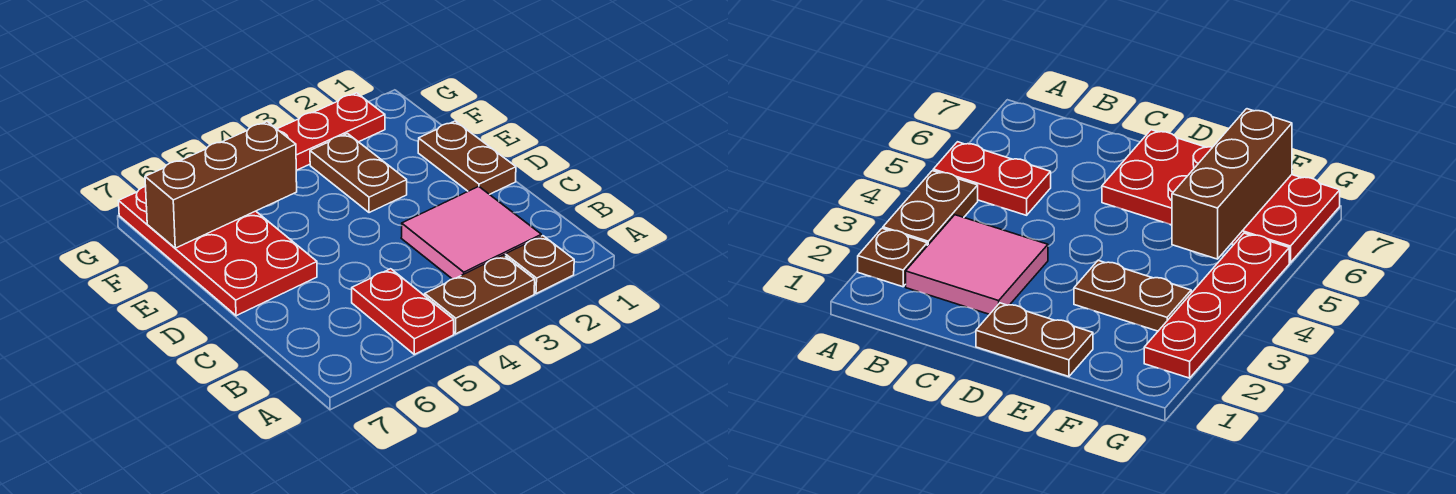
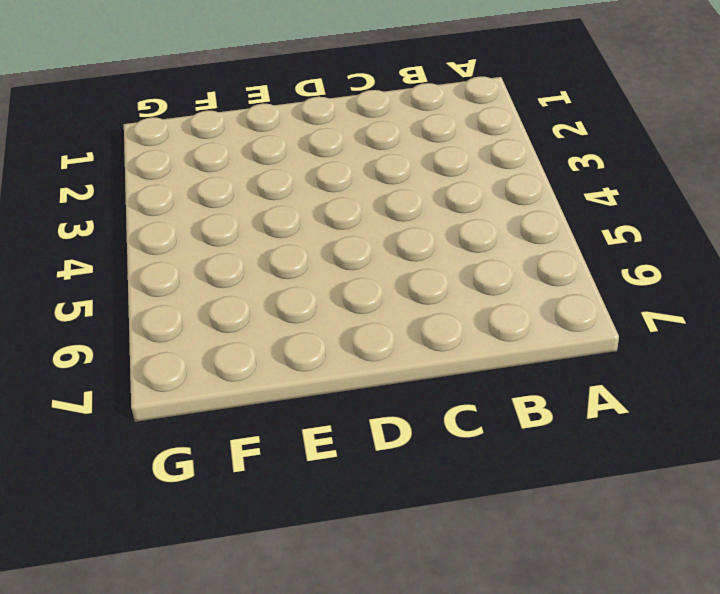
none -> brown 1x1 plate [505,236,574,294]
none -> brown 1x2 plate [424,255,535,334]

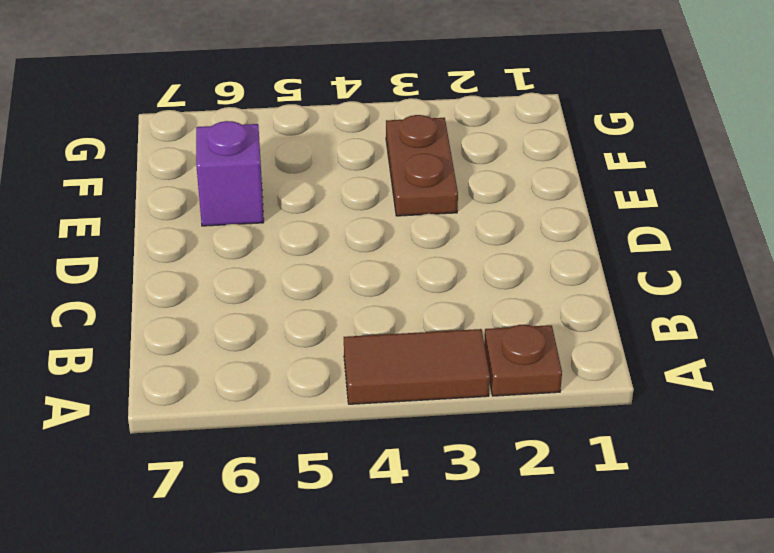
brown 1x2 tile [344,329,490,404] -> brown 1x2 plate [424,255,535,334]
purple 1x1 brick [196,121,264,226] -> red 2x4 plate [119,186,317,316]
none -> red 1x2 plate [352,269,454,354]
none -> pink 2x2 tile [401,186,541,279]

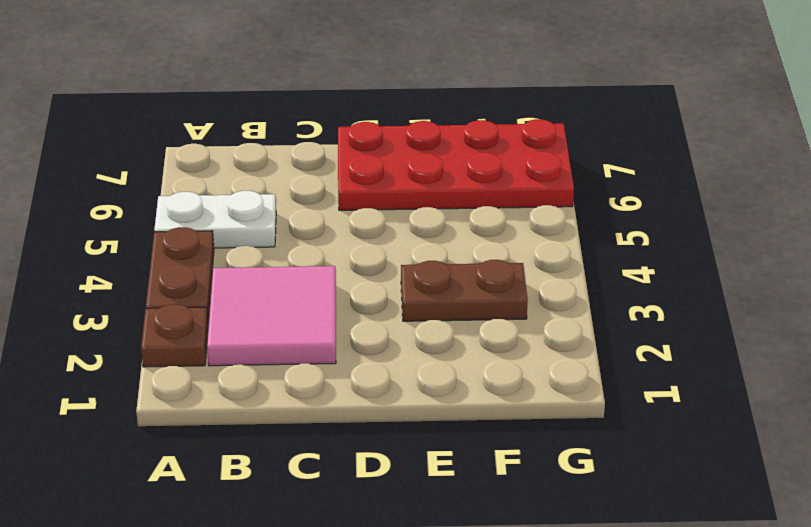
white 1x2 plate [154,191,276,248] -> red 1x2 plate [352,269,454,354]
none -> brown 1x2 plate [418,121,516,195]
none -> red 1x4 plate [277,93,385,170]

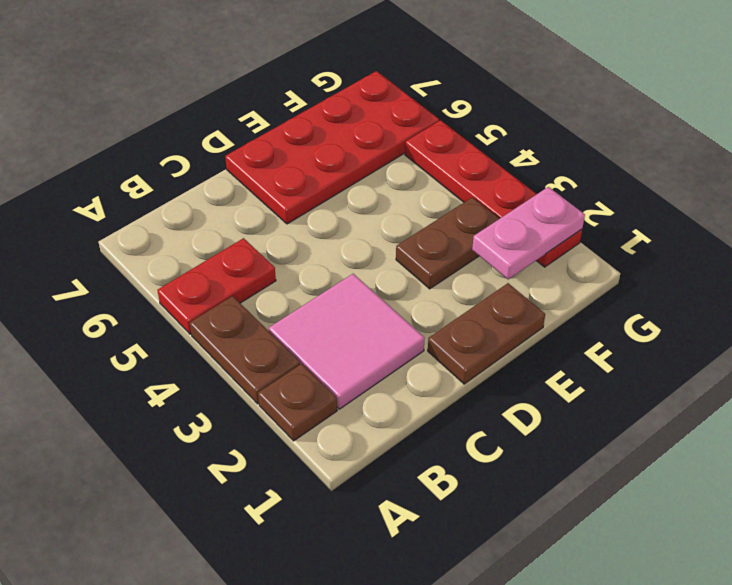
pink 1x2 plate [472,187,585,279] -> none
none -> brown 1x3 brick [145,122,297,248]

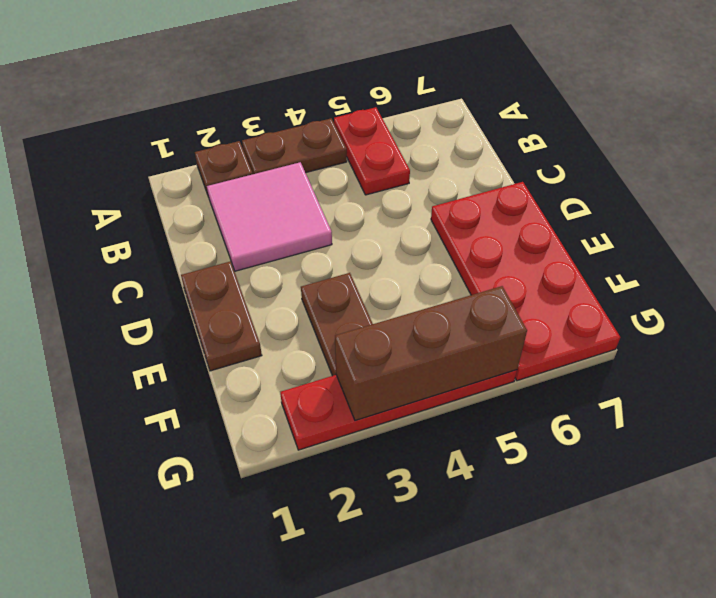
brown 1x3 brick [335,286,527,421] -> brown 1x3 brick moved to [145,122,297,248]

